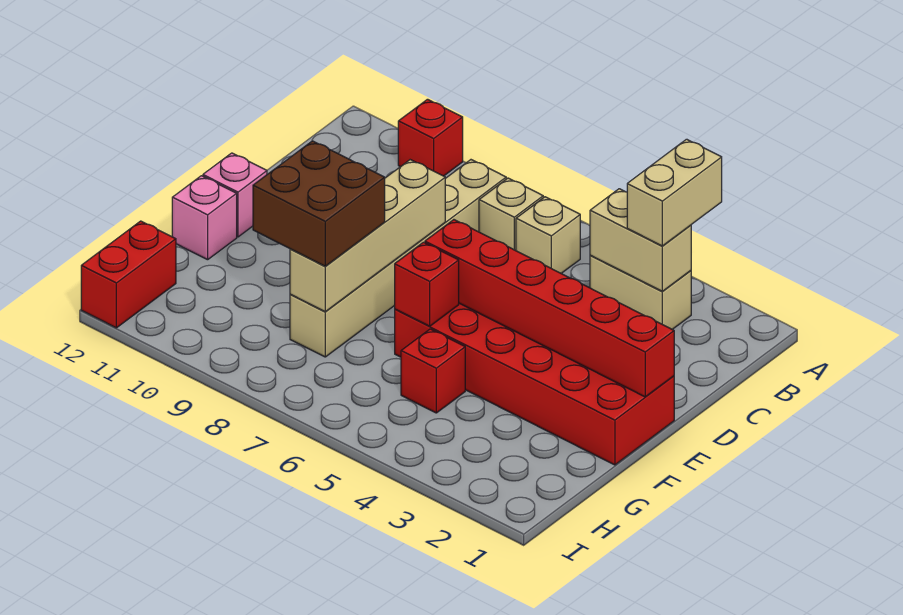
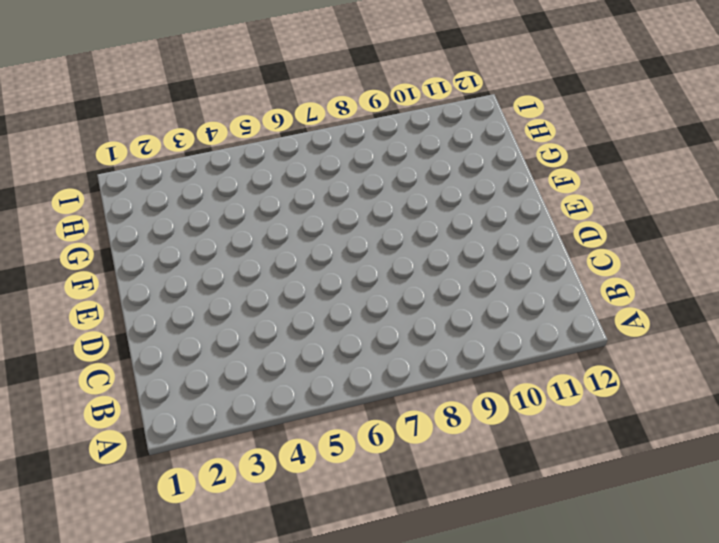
none -> red 1x1 brick [398,99,463,176]
none -> tan 1x2 brick [590,255,691,329]
none -> tan 1x1 brick [516,197,580,273]

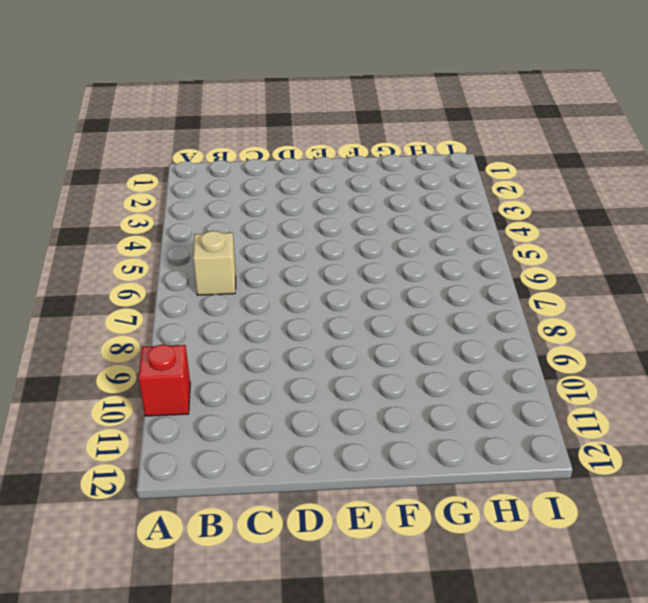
none -> tan 1x2 brick [590,255,691,329]
none -> tan 1x1 brick [479,178,543,251]
none -> tan 1x6 brick [290,160,506,357]

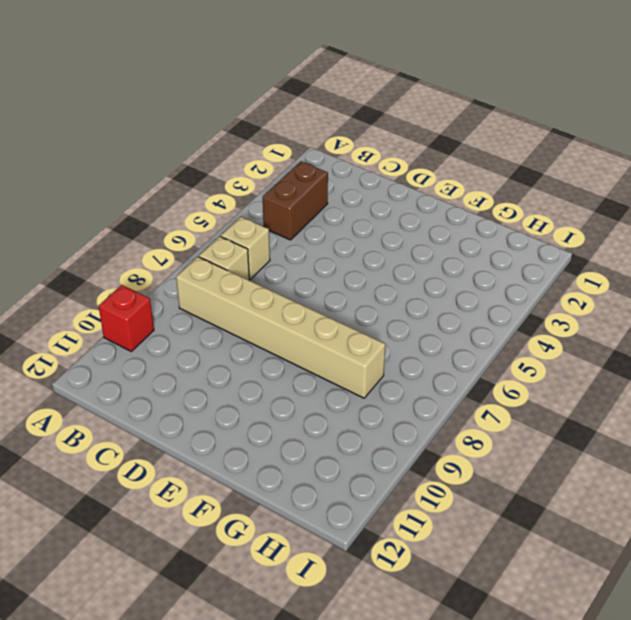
brown 1x2 brick [263,162,328,240] -> tan 1x2 brick [590,255,691,329]
none -> red 2x6 brick [395,303,674,465]
none -> pink 1x1 brick [203,153,267,237]
none -> pink 1x1 brick [172,176,237,260]

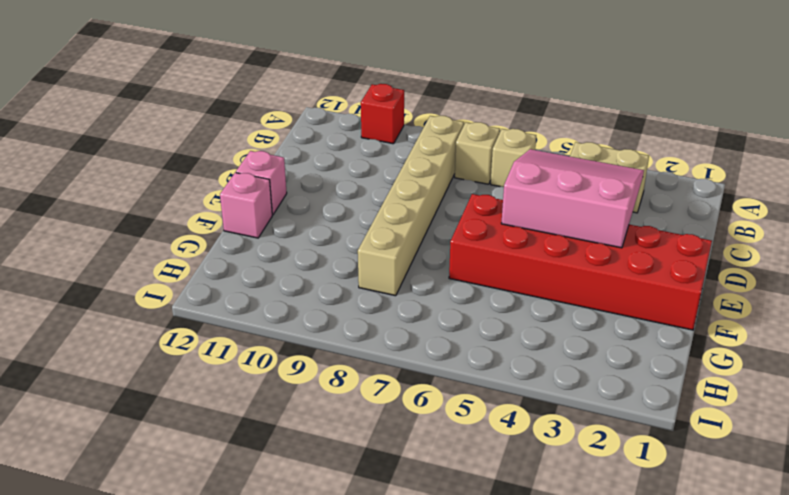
pink 3x3 slope [501,149,644,248] -> red 1x6 brick [425,220,674,397]
none -> red 1x1 brick [401,329,465,413]
none -> red 1x2 brick [81,221,176,328]
none -> tan 1x2 brick [590,189,691,291]

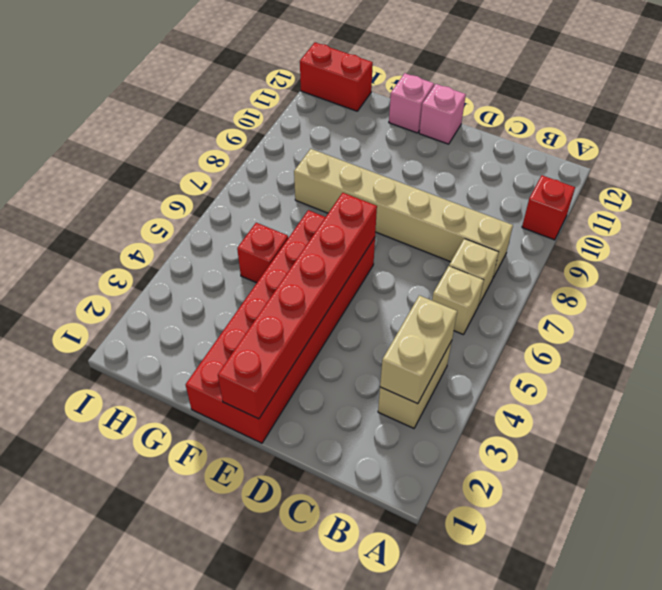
none -> tan 1x4 brick [290,160,445,312]
none -> red 1x1 brick [395,242,459,326]
none -> tan 1x2 brick [627,139,722,246]

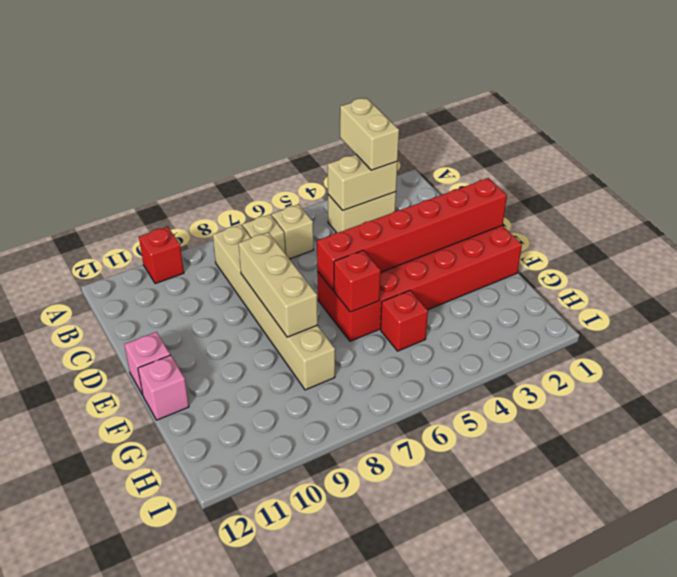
tan 1x3 brick [238,232,318,337] -> tan 1x4 brick [290,160,445,312]
none -> red 1x2 brick [81,221,176,328]
none -> brown 2x2 brick [253,141,385,266]

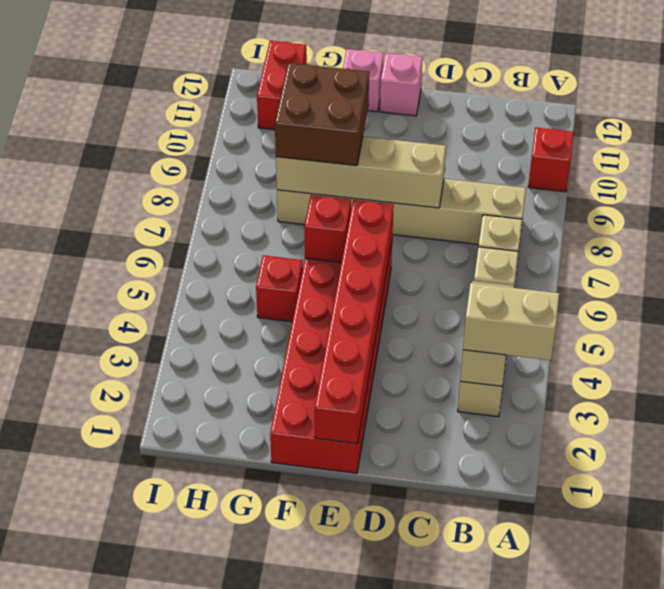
red 1x2 brick [257,41,307,130] -> red 1x2 brick turned to [81,221,176,328]

